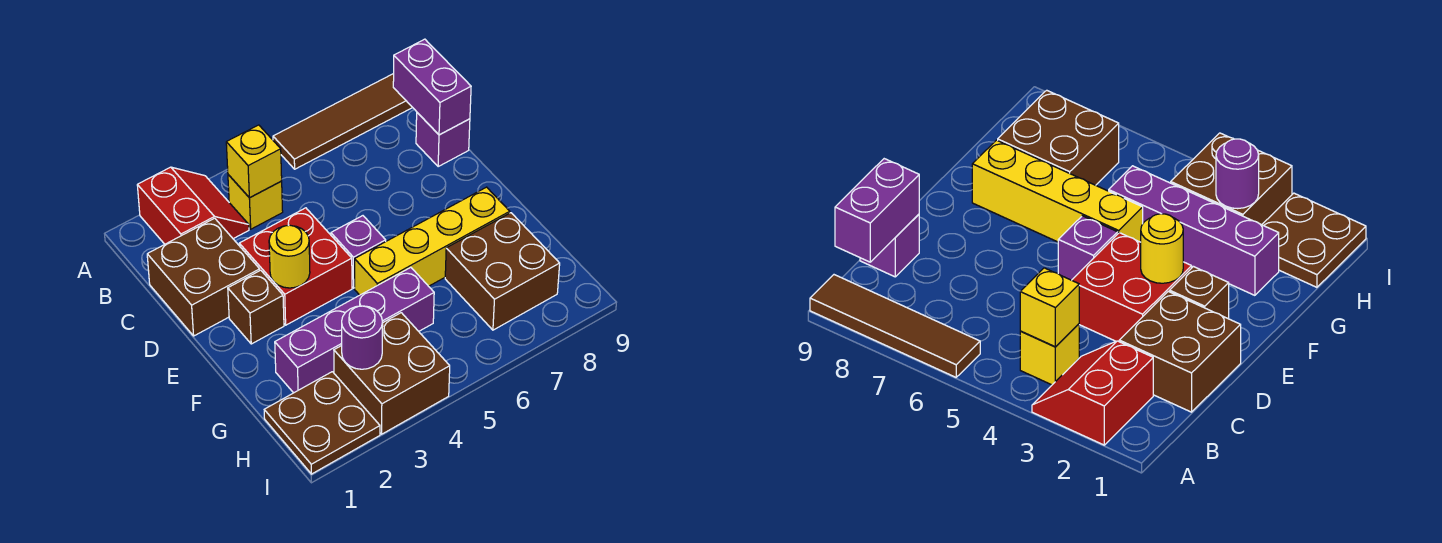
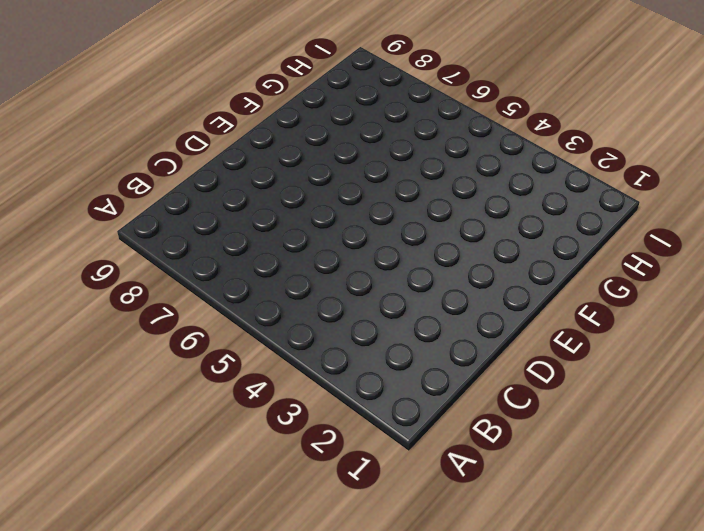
none -> red 2x2 slope [137,167,249,244]
none -> brown 1x4 tile [273,74,413,169]
none -> yellow 1x1 brick [228,175,283,229]

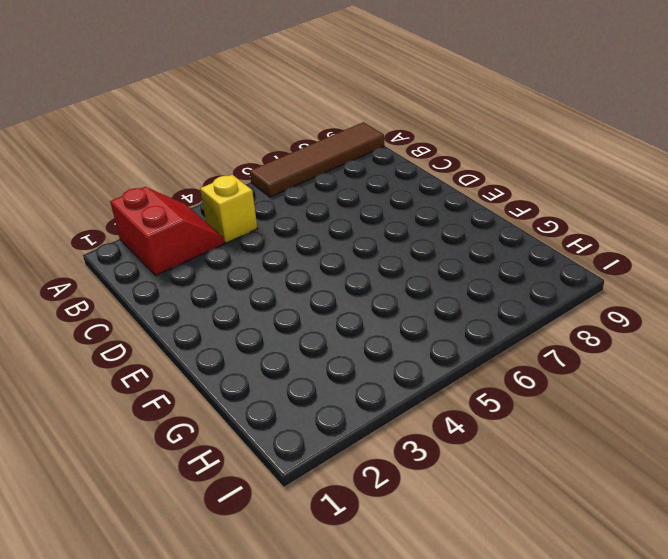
none -> brown 2x2 brick [147,218,260,336]
none -> purple 1x1 brick [416,113,470,166]
none -> red 2x2 brick [239,208,352,325]

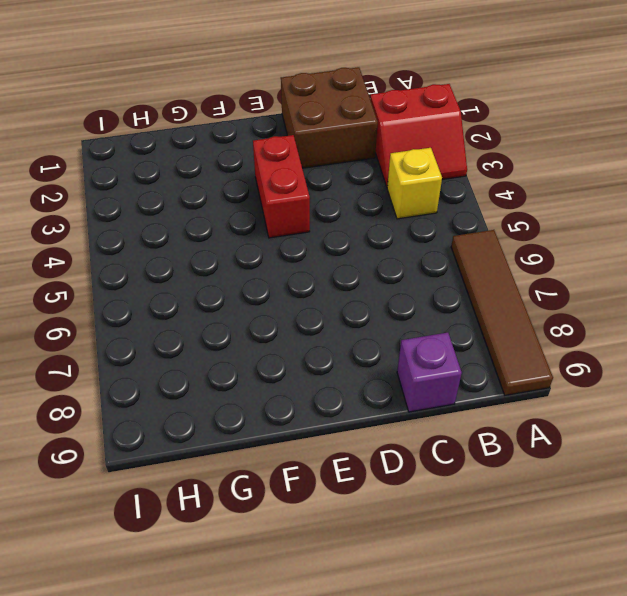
red 1x2 brick [253,135,310,238] -> red 2x2 brick [239,208,352,325]
none -> brown 1x1 brick [228,270,284,344]
none -> purple 1x1 brick [331,216,386,288]
none -> yellow 1x4 brick [355,187,510,295]

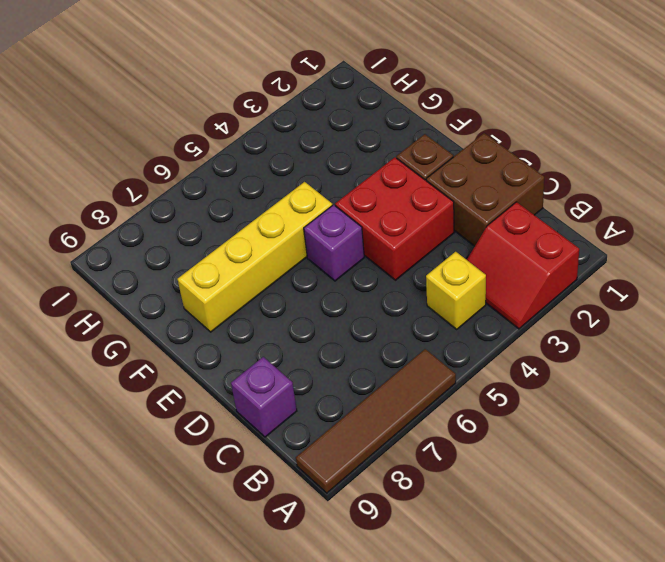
none -> purple 1x4 brick [275,267,434,393]
none -> brown 2x2 brick [445,213,560,330]
none -> brown 2x2 plate [264,372,380,474]

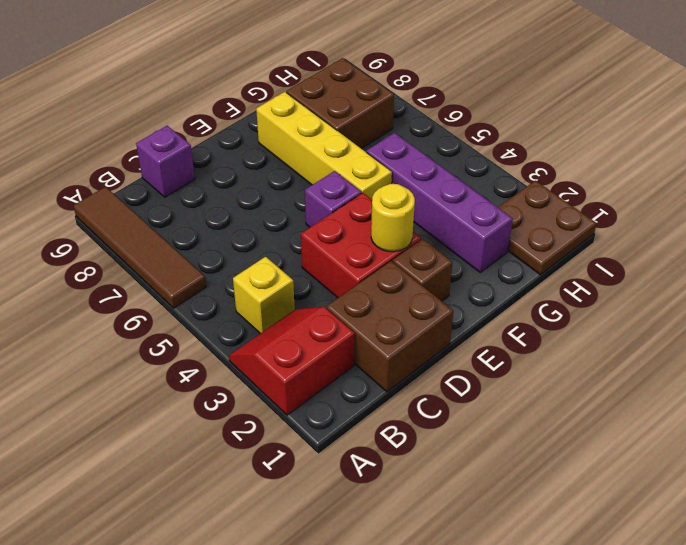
none -> brown 2x2 brick [334,313,450,434]
none -> yellow 1x1 brick [226,125,282,198]
none -> purple 1x2 brick [393,39,471,135]

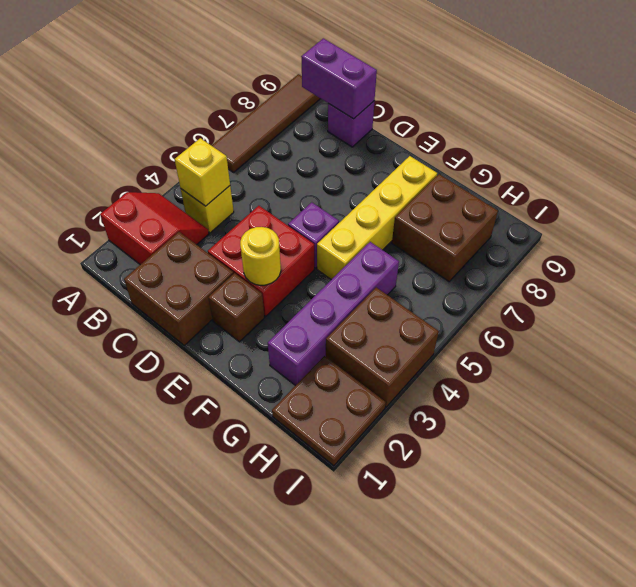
none -> purple 1x1 round brick [342,306,383,369]

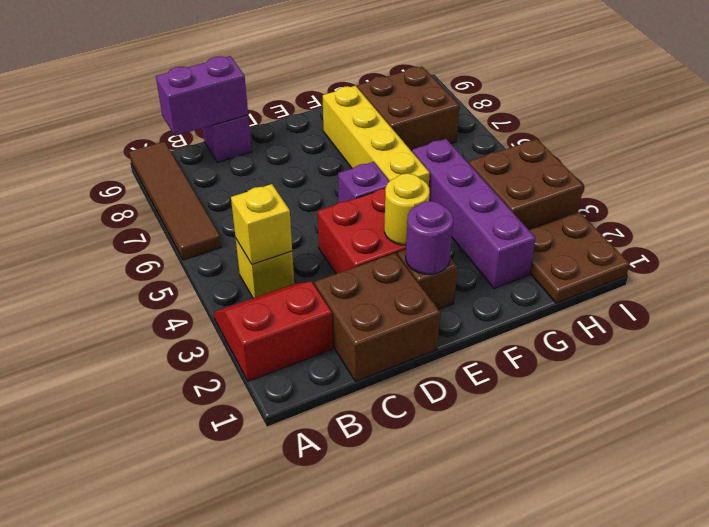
purple 1x1 round brick [406,201,453,274] -> purple 1x1 round brick moved to [342,306,383,369]

